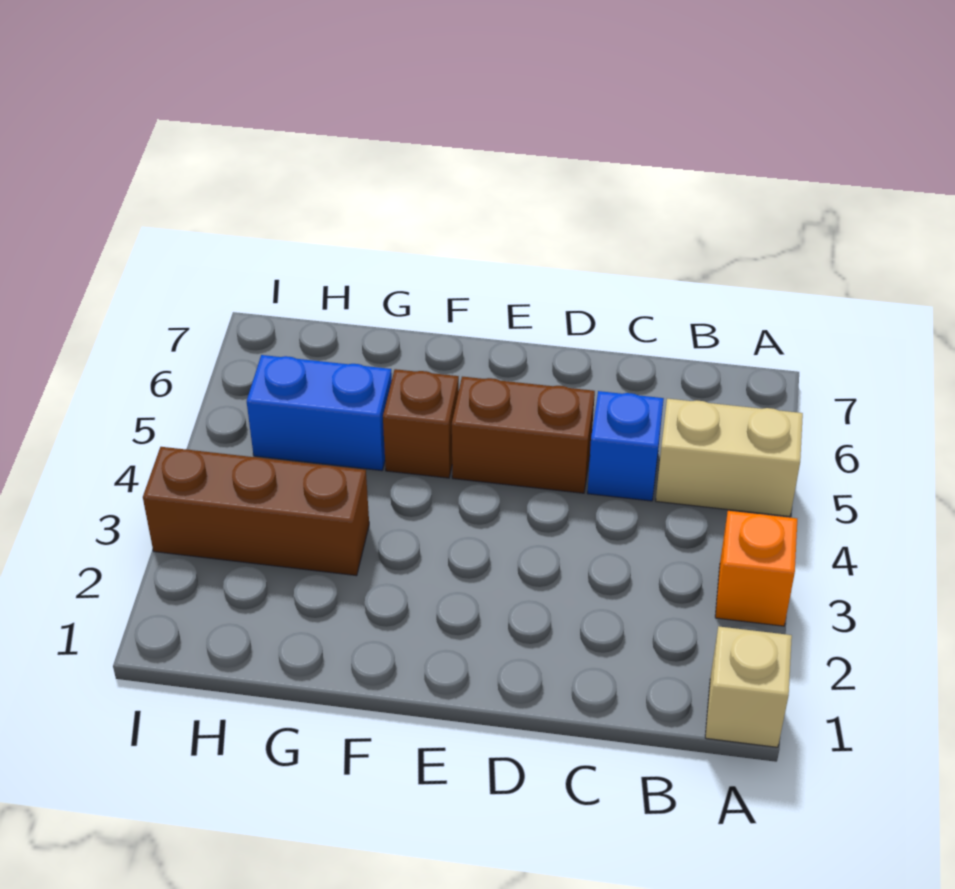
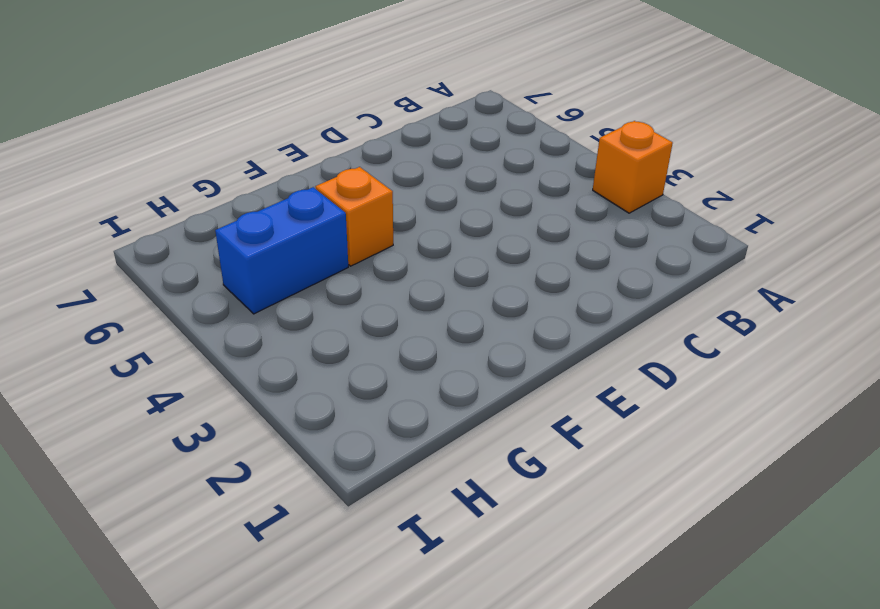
orange 1x1 brick [315,167,393,266] -> brown 1x1 brick [383,369,459,478]
none -> tan 1x1 brick [705,626,792,747]
none -> tan 1x2 brick [656,399,803,517]

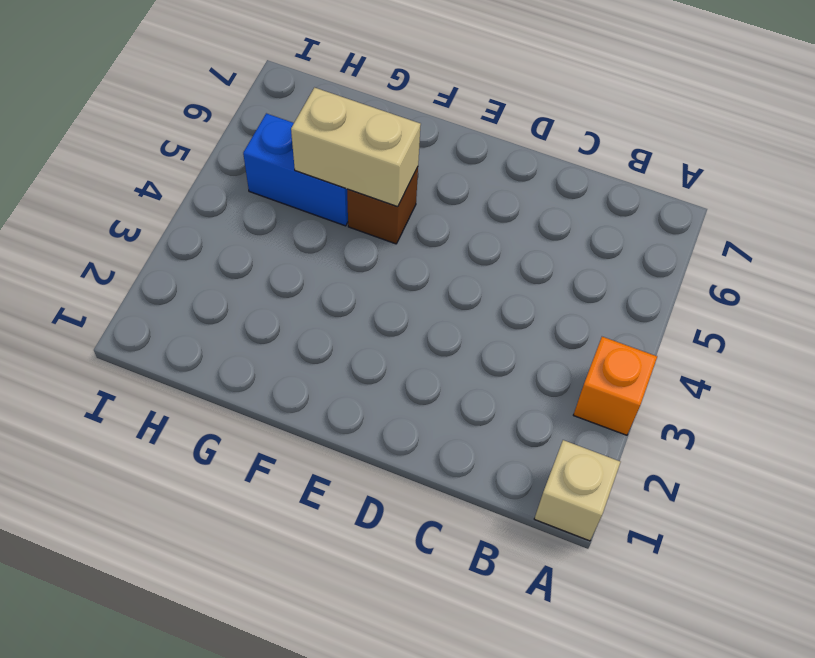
tan 1x2 brick [291,87,421,207] -> tan 1x2 brick moved to [656,399,803,517]
none -> blue 1x1 brick [588,391,664,501]
none -> brown 1x2 brick [452,377,595,493]

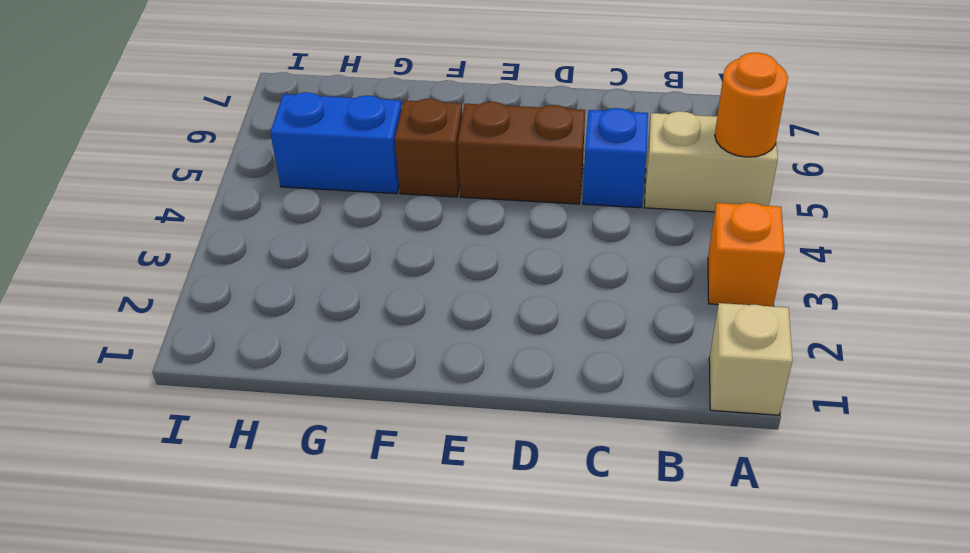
orange 1x1 round brick [715,53,788,157] -> none
none -> brown 1x3 brick [143,447,369,576]

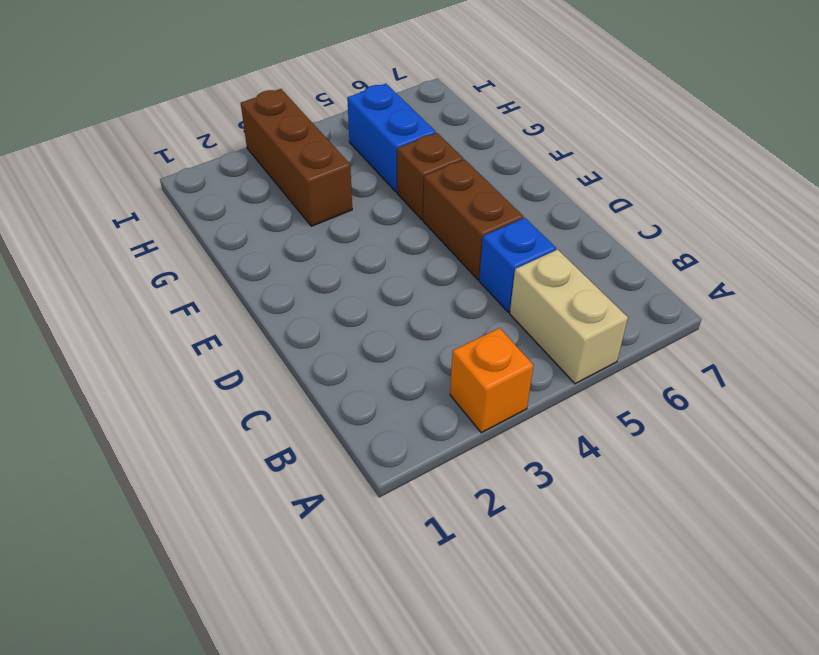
none -> tan 1x1 brick [705,626,792,747]

